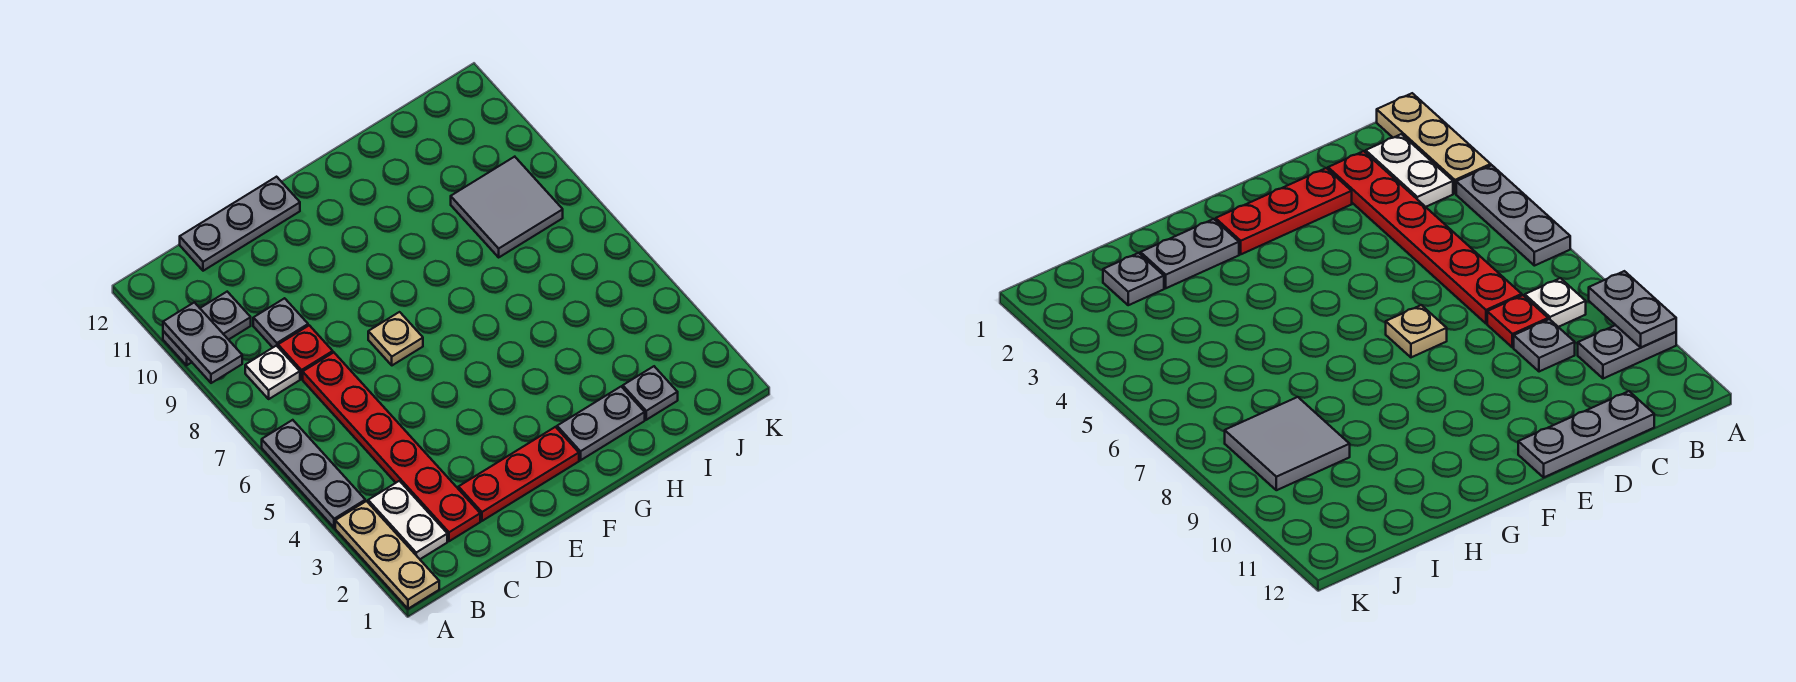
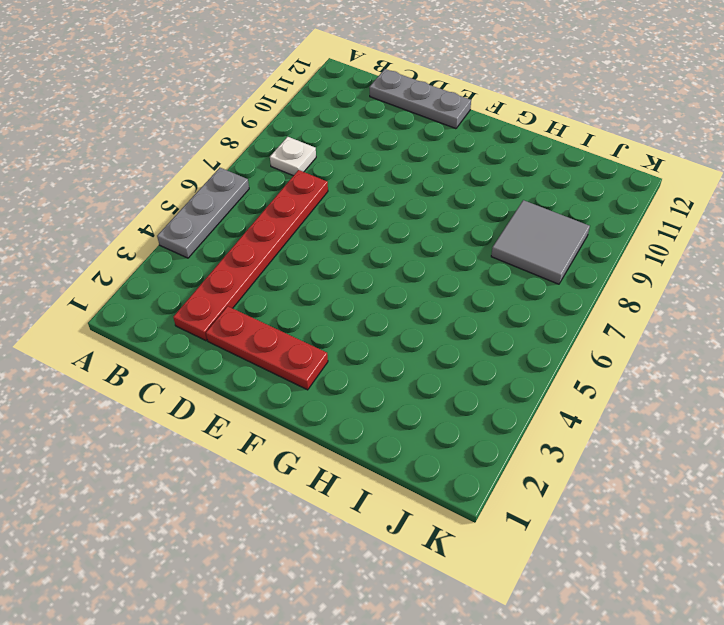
none -> tan 1x3 plate [335,501,439,609]
none -> grey 1x2 plate [163,292,251,365]
none -> white 1x2 plate [368,481,447,559]

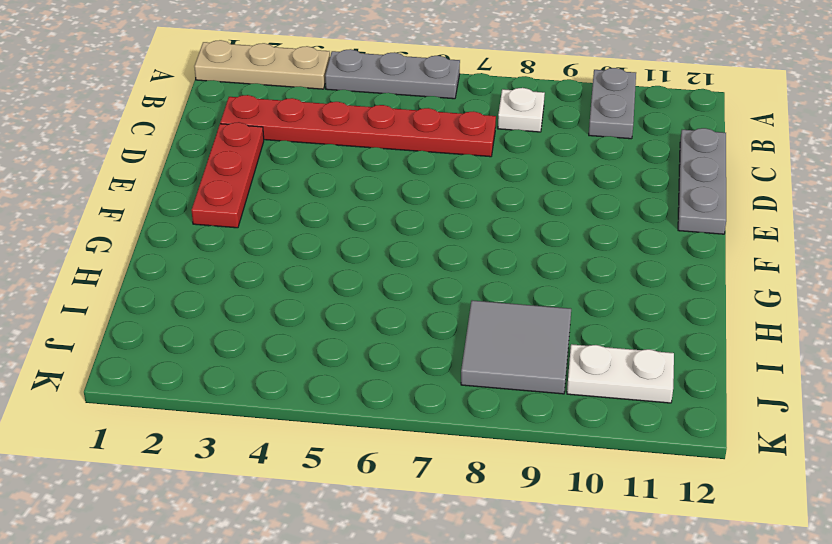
white 1x2 plate [567,344,674,403] -> white 1x2 plate moved to [368,481,447,559]
none -> red 1x1 plate [278,325,333,379]
none -> grey 1x1 plate [253,298,308,347]
none -> tan 1x1 plate [368,312,423,365]

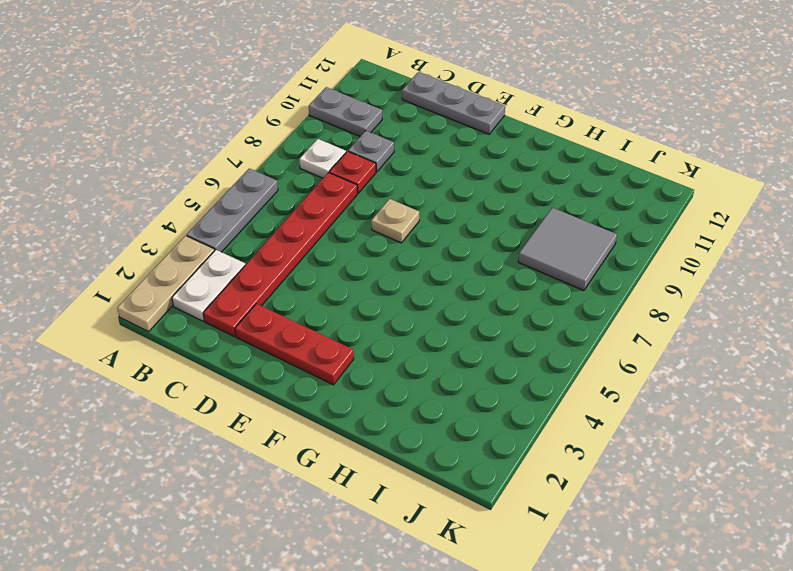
none -> grey 1x2 plate [557,387,645,460]
none -> grey 1x1 plate [623,366,678,420]
none -> grey 1x2 plate [163,302,242,383]

